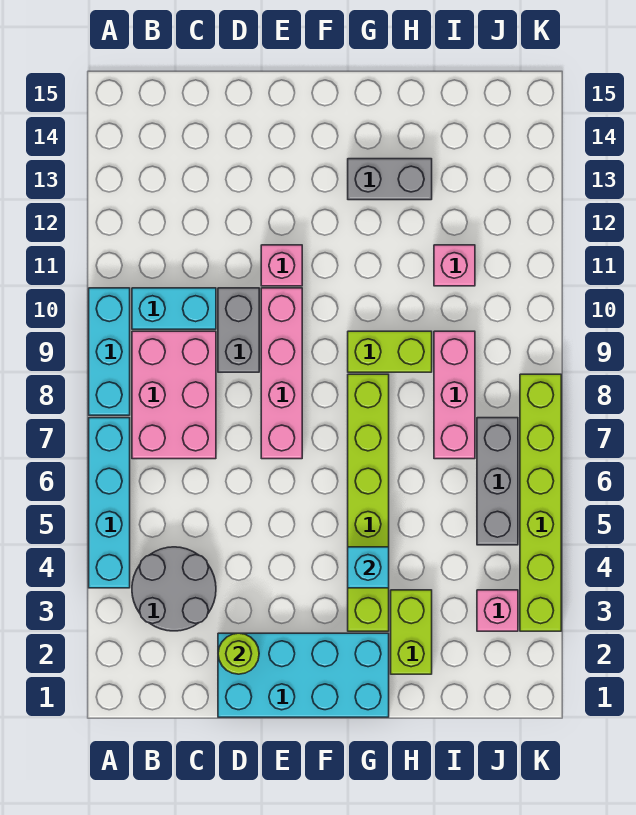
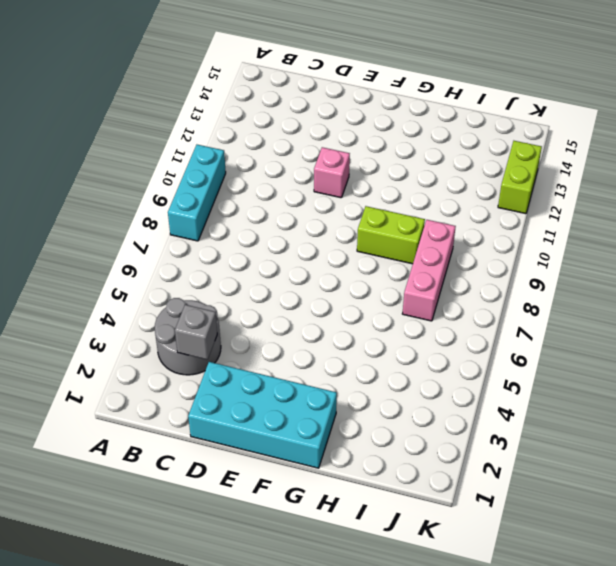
grey 1x1 brick [175,305,217,360] -> none
lime 1x2 brick [498,141,542,214] -> lime 1x2 brick moved to [391,590,432,674]
none -> cyan 1x4 brick [89,418,130,588]
none -> pink 2x3 brick [132,331,216,459]
none -> cyan 1x2 brick [132,288,216,329]

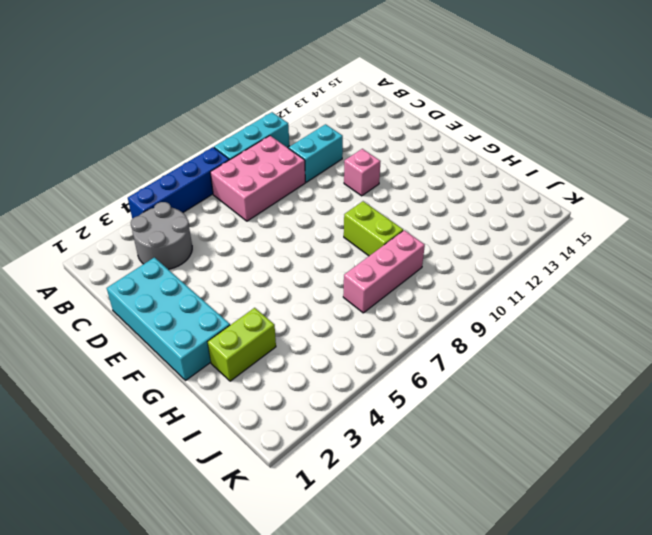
blue 1x4 brick [128,147,229,219] -> cyan 1x4 brick [89,418,130,588]
cyan 1x2 brick [289,124,343,182] -> cyan 1x2 brick turned to [132,288,216,329]
none -> grey 1x2 brick [218,288,259,372]
none -> pink 1x4 brick [261,288,302,459]
none -> lime 1x6 brick [348,374,389,631]

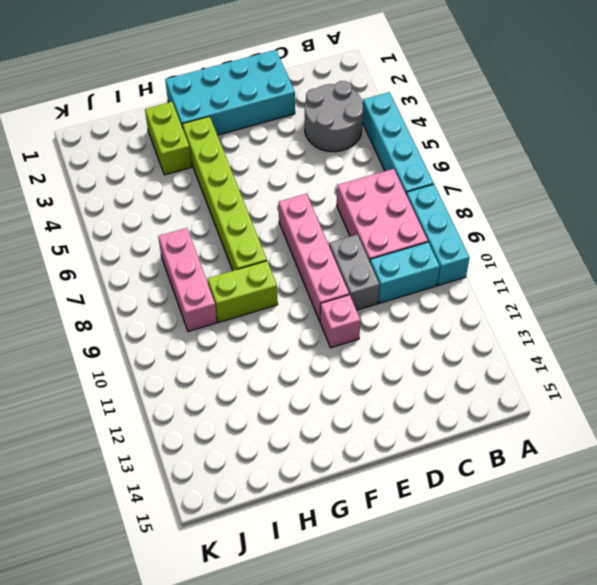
none -> grey 1x2 brick [348,159,432,200]
none -> pink 1x1 brick [434,245,475,286]
none -> pink 1x1 brick [477,590,518,631]

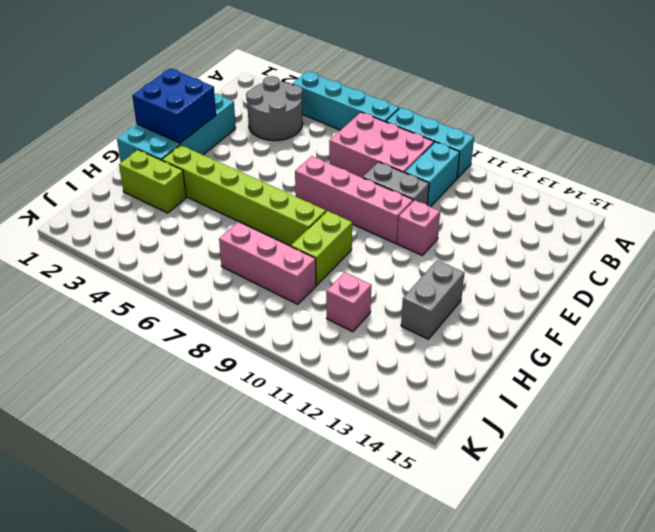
blue 2x2 brick [132,68,216,143] -> none
none -> pink 1x1 brick [477,590,518,631]
none -> grey 1x3 brick [477,418,518,545]
none -> lime 1x6 brick [520,374,561,631]

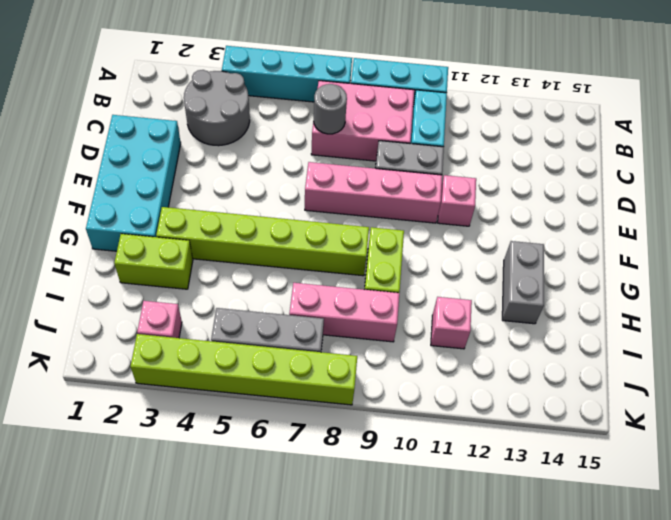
grey 1x1 round brick [314,84,347,134] -> none
none -> lime 1x1 round brick [218,633,259,674]
none -> cyan 1x1 brick [348,547,389,588]

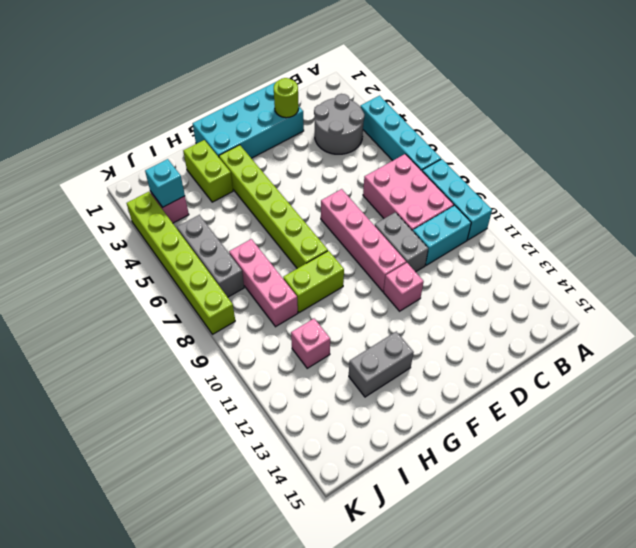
cyan 1x1 brick [145,159,185,207] -> cyan 1x1 brick moved to [348,547,389,588]

